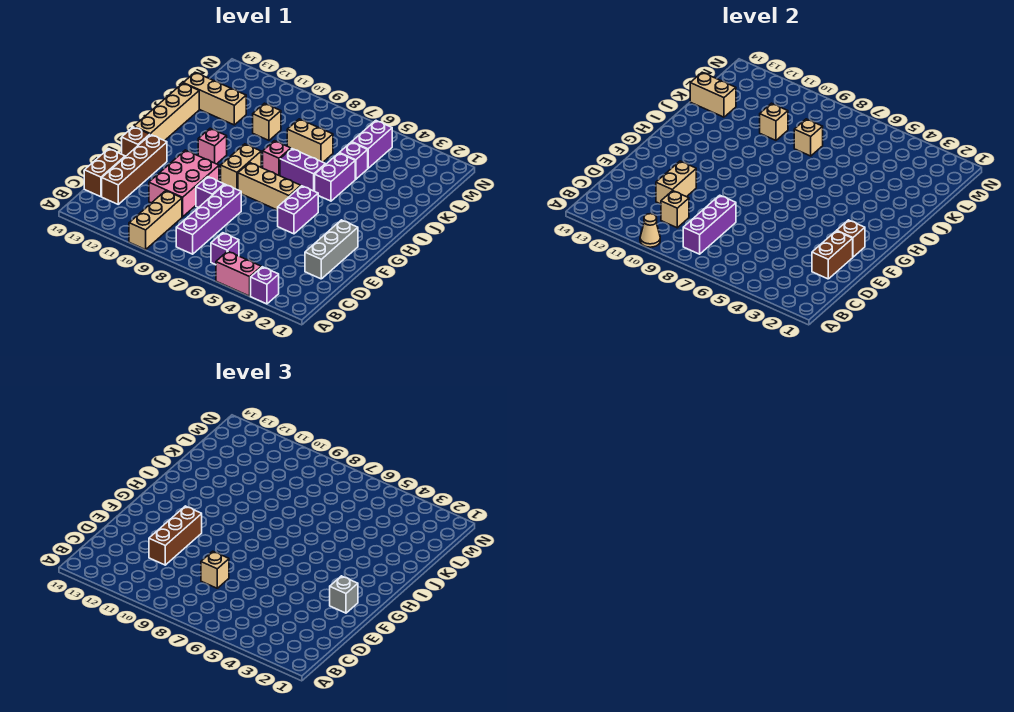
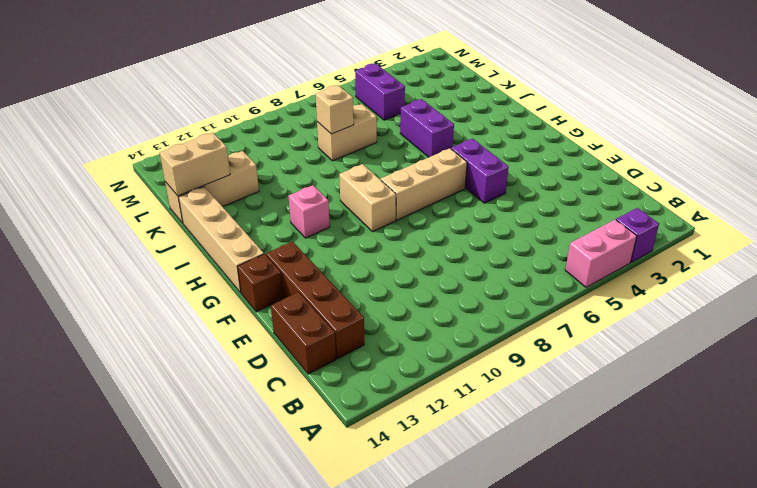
none -> tan 1x3 brick [129,191,182,250]
none -> purple 1x1 brick [211,233,239,265]
none -> purple 1x4 brick [176,184,241,254]
none -> grey 1x3 brick [305,220,358,279]

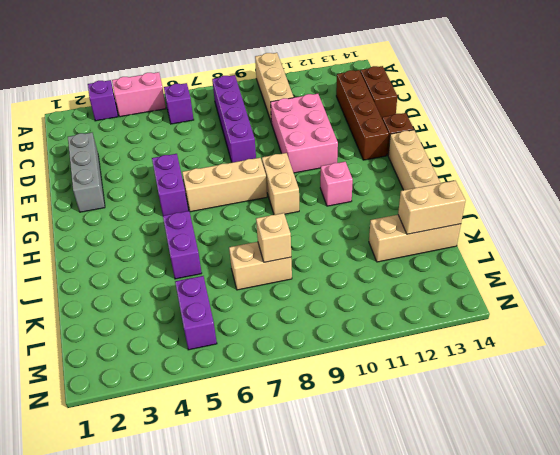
none -> purple 1x1 brick [196,177,224,208]
none -> purple 1x2 brick [280,149,326,191]
none -> pink 1x1 brick [263,141,291,176]
none -> purple 1x1 brick [340,142,368,179]

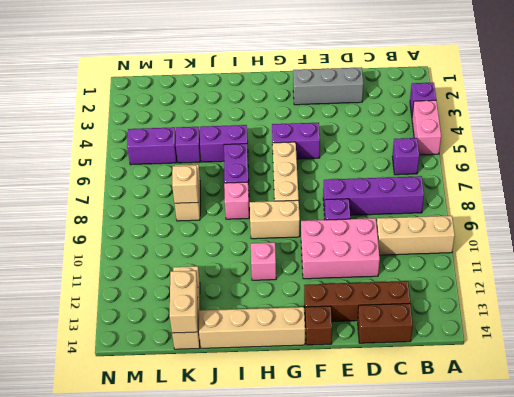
none -> tan 1x1 brick [253,103,281,140]
none -> tan 1x1 cone [640,214,660,247]
none -> purple 1x3 brick [683,195,736,254]
none -> tan 1x1 brick [661,191,689,228]

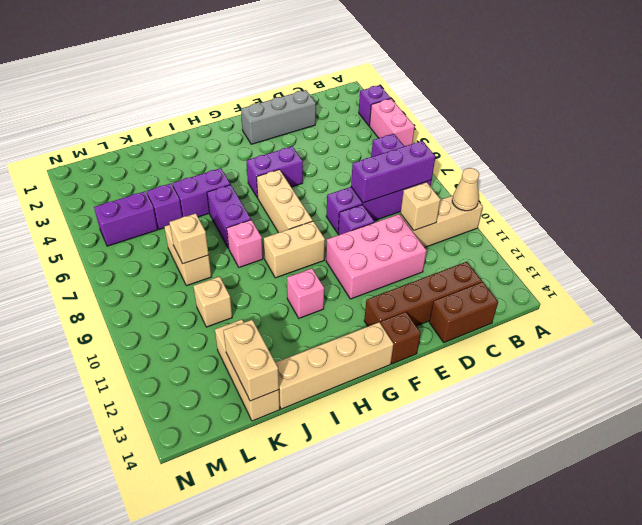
none -> brown 1x2 brick [812,231,853,279]
none -> tan 1x2 brick [656,161,696,204]
none -> brown 1x1 brick [837,220,865,257]
none -> tan 1x1 brick [760,103,788,140]

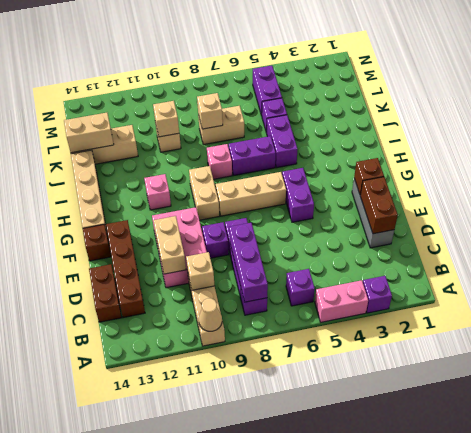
none -> tan 1x1 brick [201,551,229,588]
none -> brown 1x3 brick [149,506,202,565]
none -> grey 1x1 brick [330,576,358,613]

